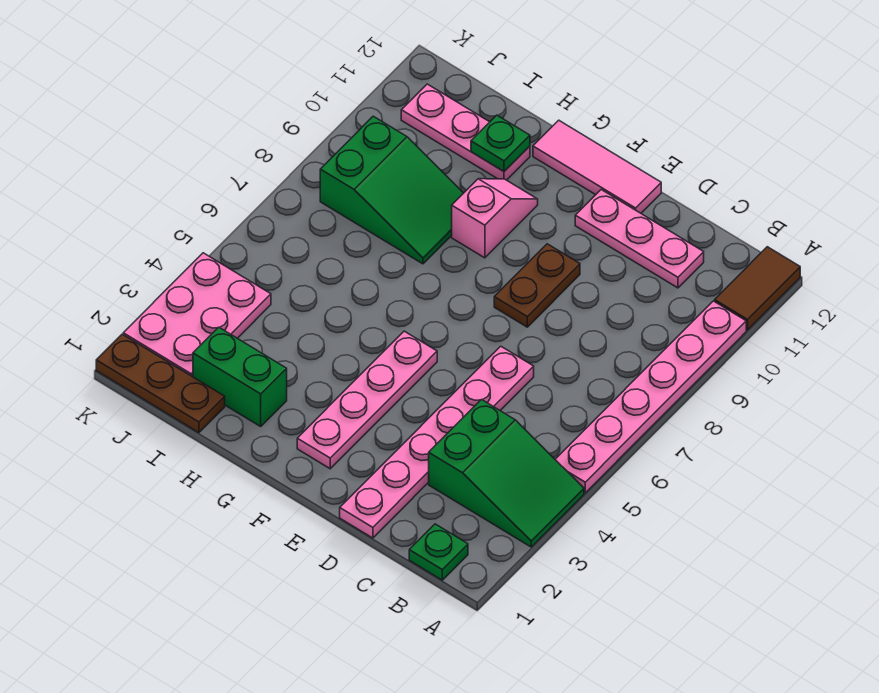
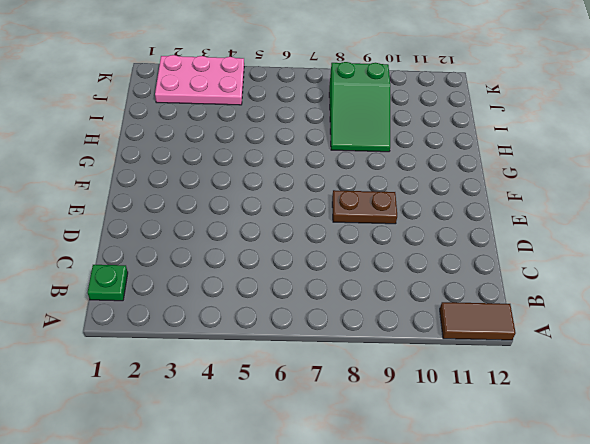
none -> green 2x3 slope [429,400,584,547]
none -> pink 1x6 plate [555,301,746,493]
none -> pink 1x3 plate [575,190,704,288]

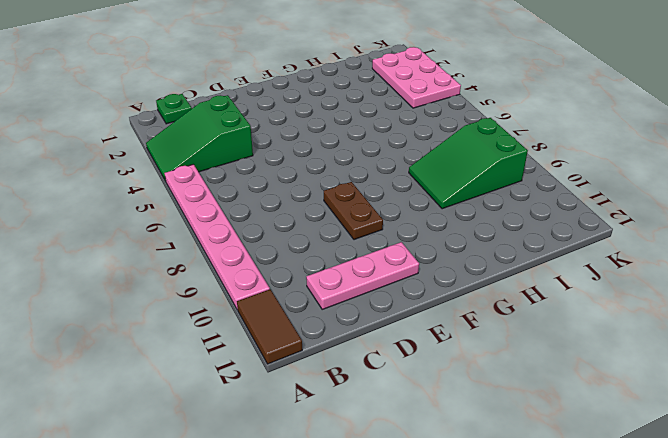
none -> pink 1x6 plate [340,346,534,538]
none -> pink 1x3 tile [533,120,661,213]
none -> pink 1x4 plate [297,331,437,469]

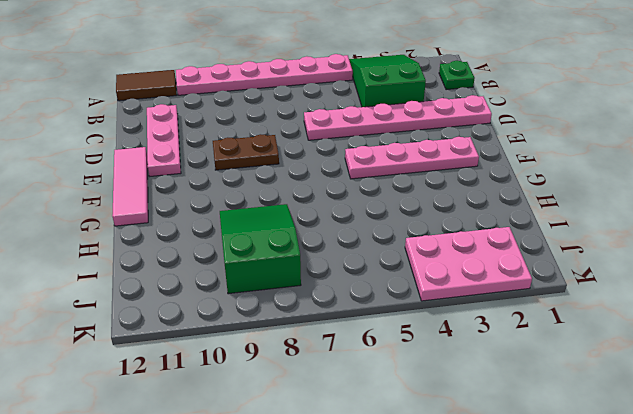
none -> pink 1x2 slope [452,179,538,258]
none -> green 1x2 brick [193,327,287,426]
none -> pink 1x3 plate [401,84,530,180]

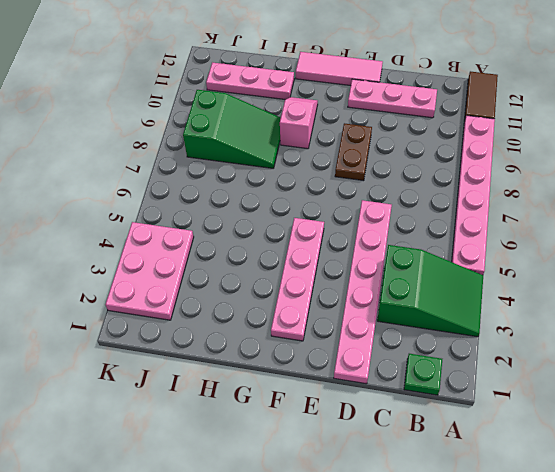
none -> green 1x2 brick [193,327,287,426]
none -> brown 1x3 plate [96,334,225,433]
none -> green 1x1 plate [471,115,530,171]

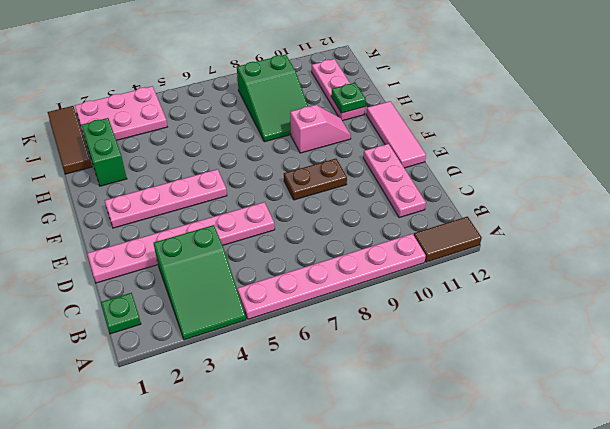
brown 1x3 tile [48,106,92,174] -> brown 1x3 plate [96,334,225,433]

